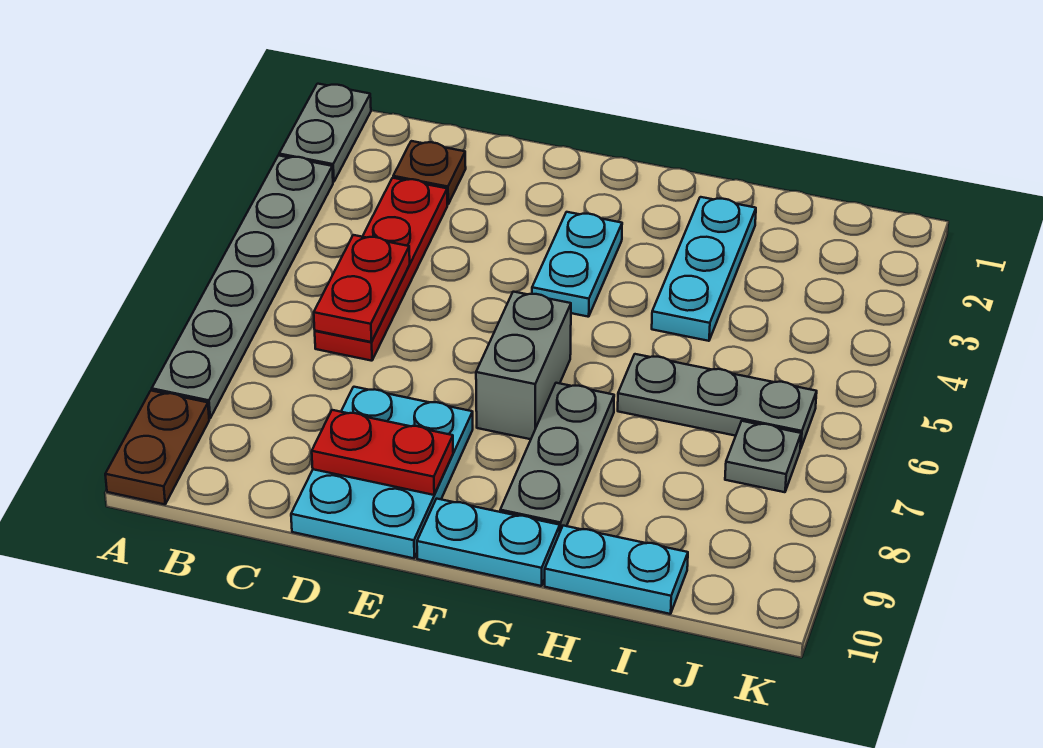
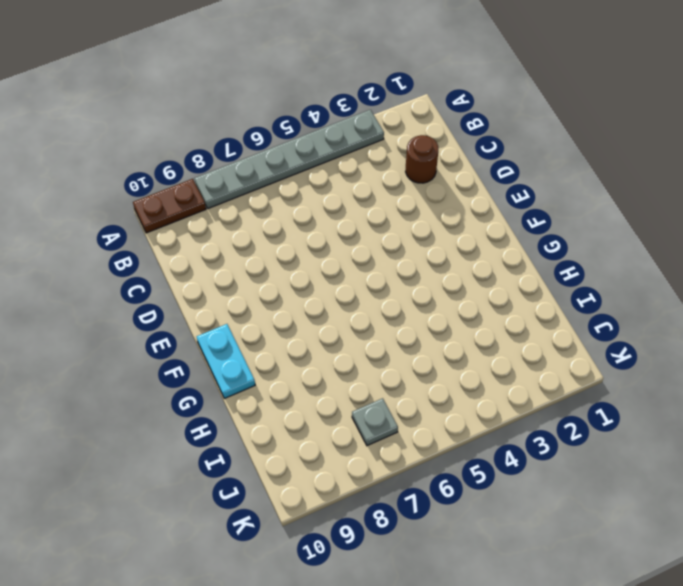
brown 1x1 round brick [406,135,438,183] -> brown 1x1 plate [393,141,466,204]
none -> grey 1x2 plate [279,84,371,182]
none -> red 1x4 plate [315,178,447,361]
none -> cyan 2x3 plate [291,387,473,558]

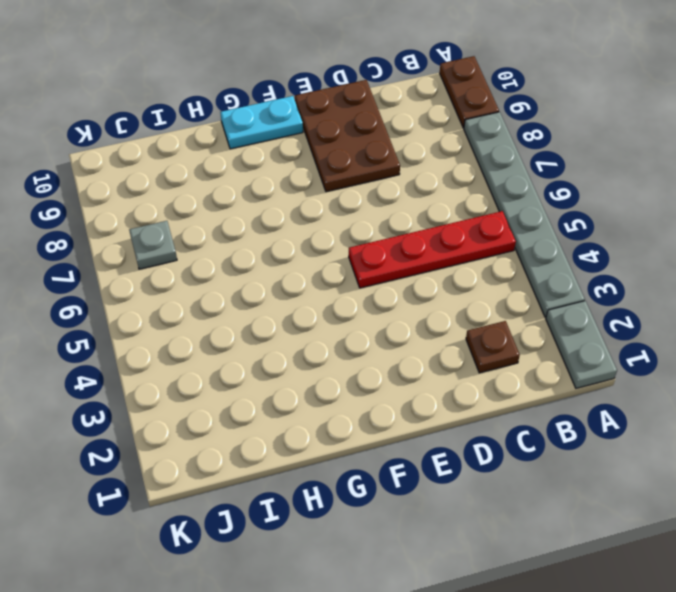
red 1x4 plate [349,211,516,288] -> red 1x4 plate turned to [315,178,447,361]
brown 2x3 plate [295,80,400,192] -> cyan 2x3 plate [291,387,473,558]
none -> cyan 1x2 plate [532,212,622,317]
none -> grey 1x2 brick [476,292,571,439]
none -> grey 1x3 plate [500,383,614,531]

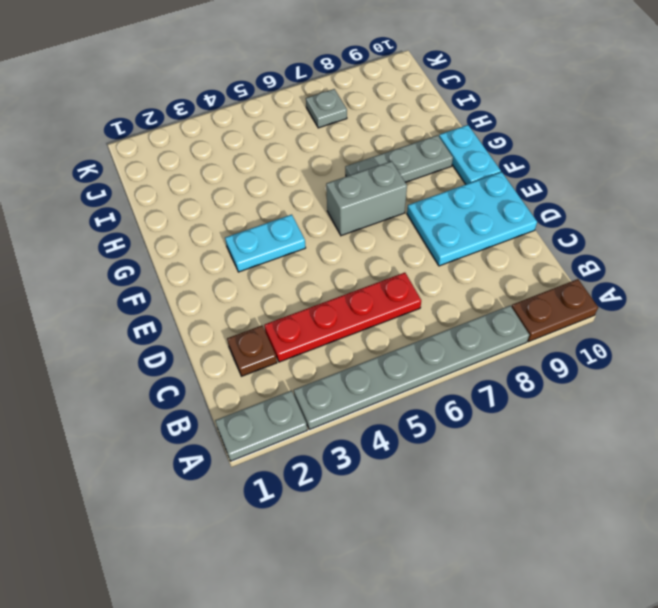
none -> cyan 1x3 plate [652,197,756,341]
none -> grey 1x3 plate [618,354,817,449]
none -> cyan 1x2 plate [545,526,688,614]

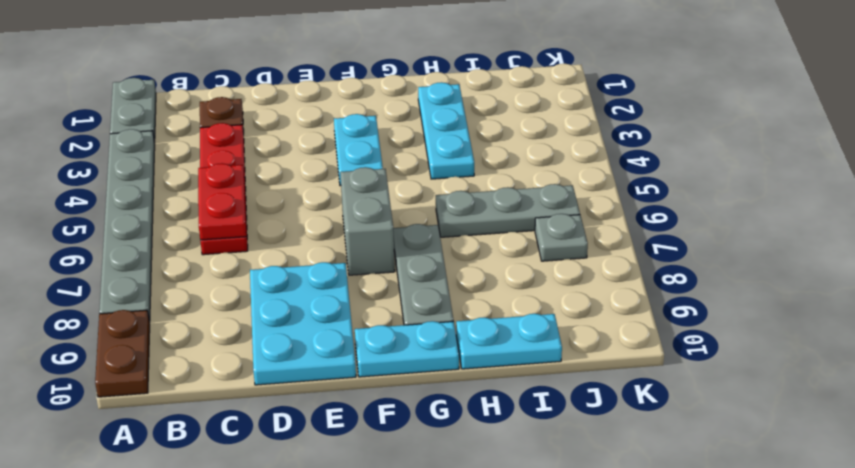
none -> red 1x2 plate [312,410,453,495]

